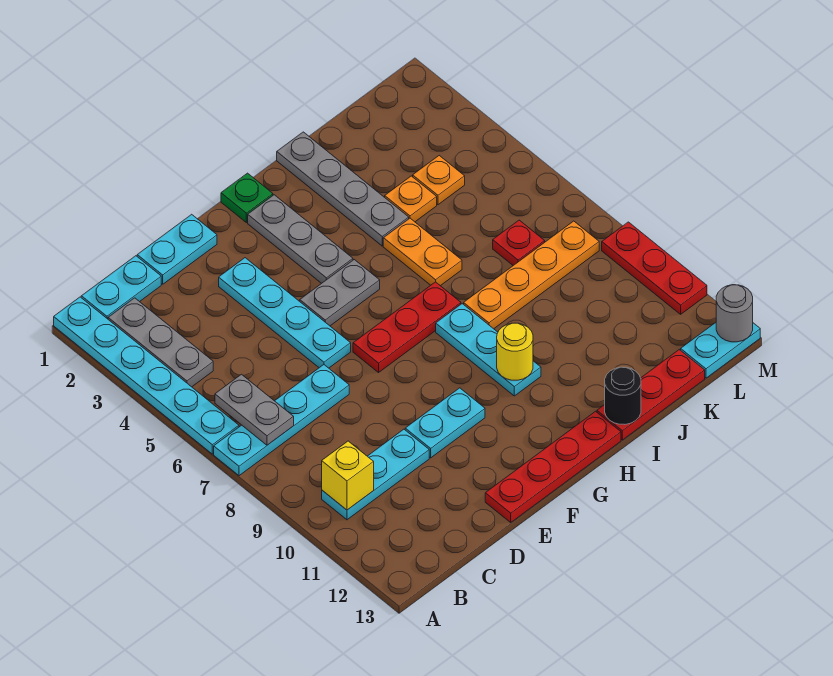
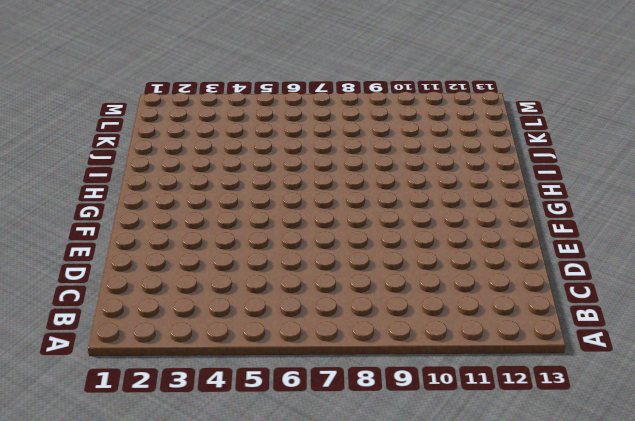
none -> cyan 1x6 plate [54,297,239,454]
none -> cyan 1x4 plate [214,365,349,476]
none -> cyan 1x2 plate [81,256,161,319]

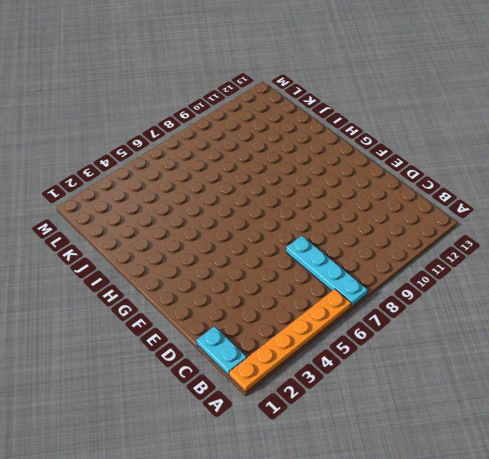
orange 1x6 plate [229,289,351,392] -> cyan 1x6 plate [54,297,239,454]
none -> grey 1x3 plate [108,298,213,387]
none -> cyan 1x3 plate [322,429,429,520]
none -> cyan 1x2 plate [137,214,217,284]

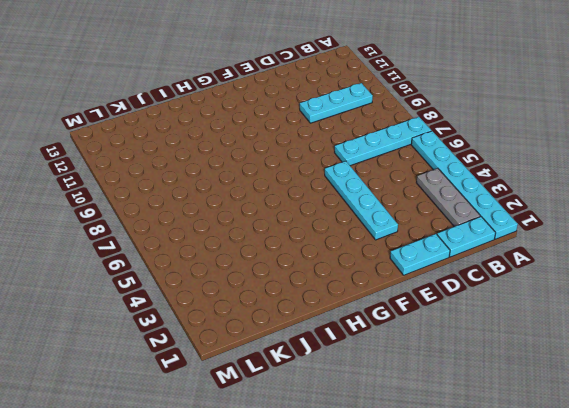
none -> cyan 1x2 plate [405,388,485,458]
none -> red 1x4 plate [485,411,621,522]
none -> grey 1x2 plate [300,260,380,326]

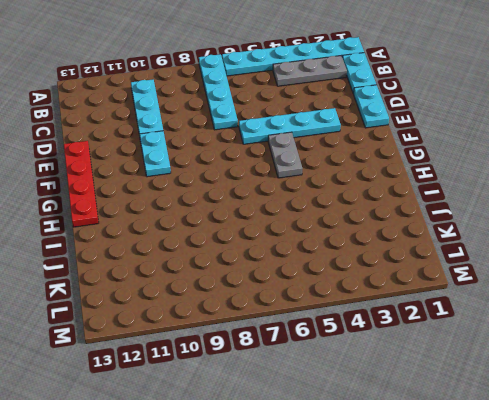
none -> red 1x3 plate [353,282,461,372]
none -> green 1x1 plate [221,173,273,222]
none -> grey 1x3 plate [248,195,353,283]

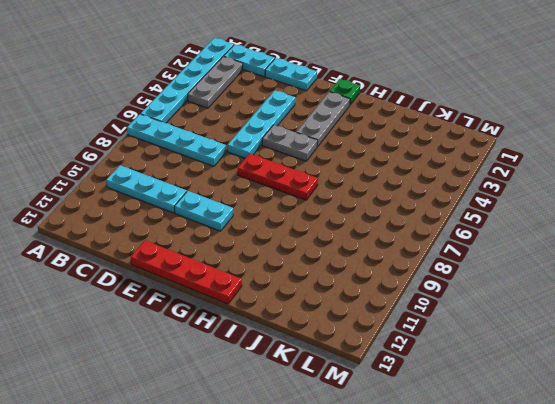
none -> cyan 1x3 plate [436,304,541,396]
none -> grey 1x4 plate [277,132,409,246]
none -> orange 1x2 plate [383,218,462,286]

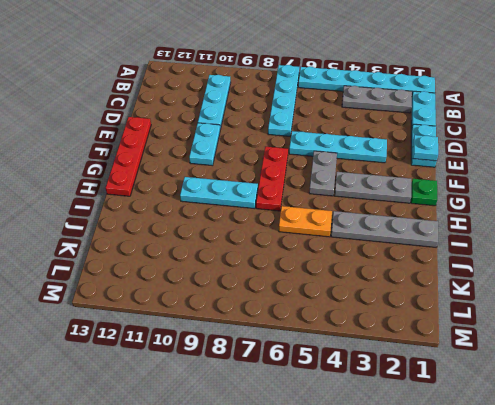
cyan 1x1 plate [413,135,438,161] -> none
none -> orange 1x4 plate [464,221,599,329]
none -> red 1x3 plate [597,350,705,440]
none -> orange 1x1 plate [385,176,437,222]

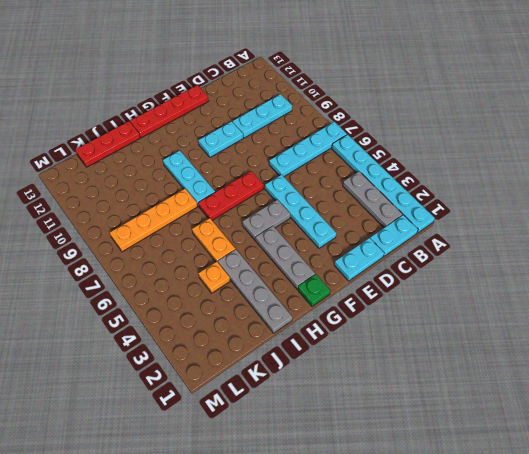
none -> orange 1x1 plate [413,156,465,205]
none -> red 1x1 plate [493,220,545,265]
none -> cyan 1x2 plate [681,323,760,378]

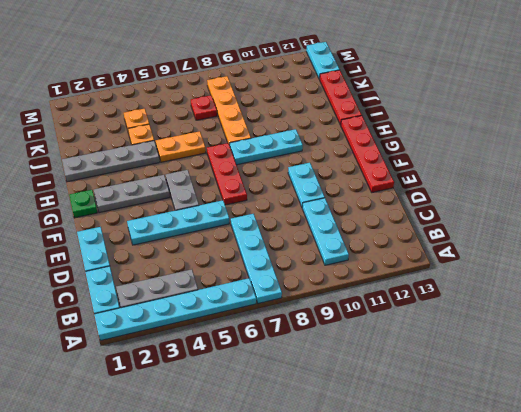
none -> red 1x3 plate [602,222,707,314]
none -> grey 1x2 plate [215,374,294,445]
none -> yellow 1x1 brick [322,441,374,510]

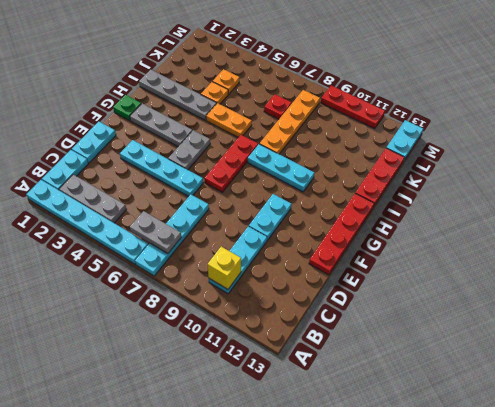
none -> yellow 1x1 round brick [497,323,533,380]
none -> black 1x1 round brick [605,367,641,424]
none -> grey 1x1 round brick [716,285,753,342]

